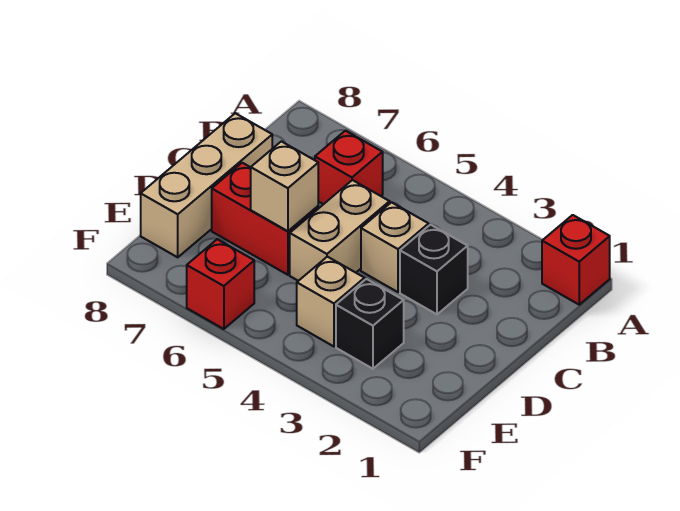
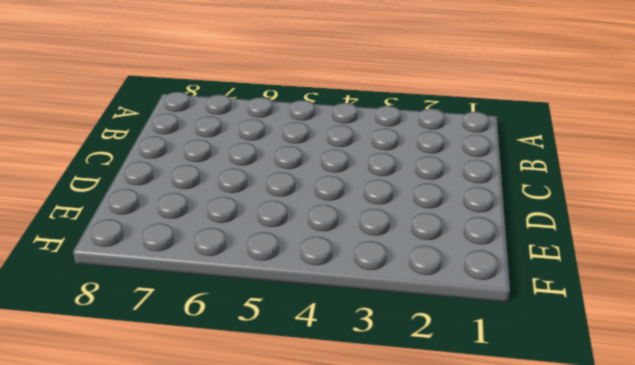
none -> red 1x1 brick [542,215,610,305]
none -> red 1x1 brick [315,131,383,204]

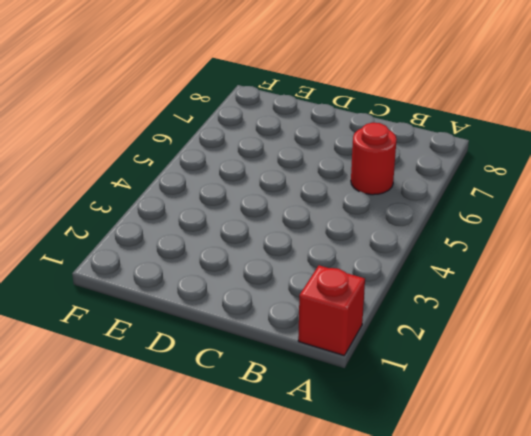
red 1x1 round brick [351,123,397,195] -> red 1x1 brick [315,131,383,204]
none -> black 1x1 brick [400,225,468,314]
none -> tan 1x1 brick [361,202,429,292]

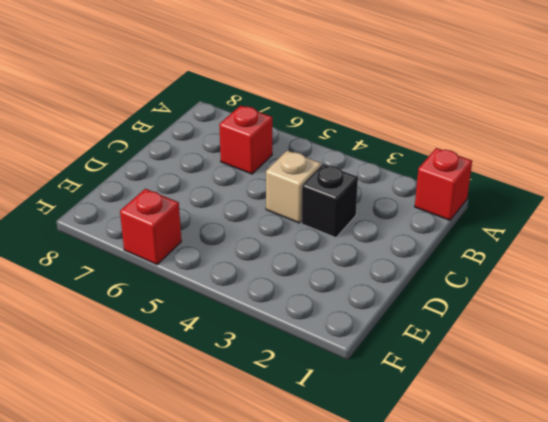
none -> tan 1x2 brick [290,180,390,281]
none -> tan 1x3 brick [141,113,272,257]

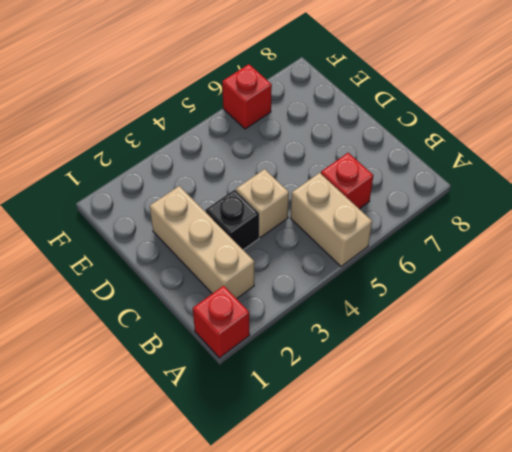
tan 1x2 brick [291,173,372,267] -> tan 1x2 brick moved to [290,180,390,281]
tan 1x3 brick [150,186,254,299] -> tan 1x3 brick moved to [141,113,272,257]
none -> red 1x2 brick [212,163,318,275]
none -> black 1x1 brick [336,279,404,369]

